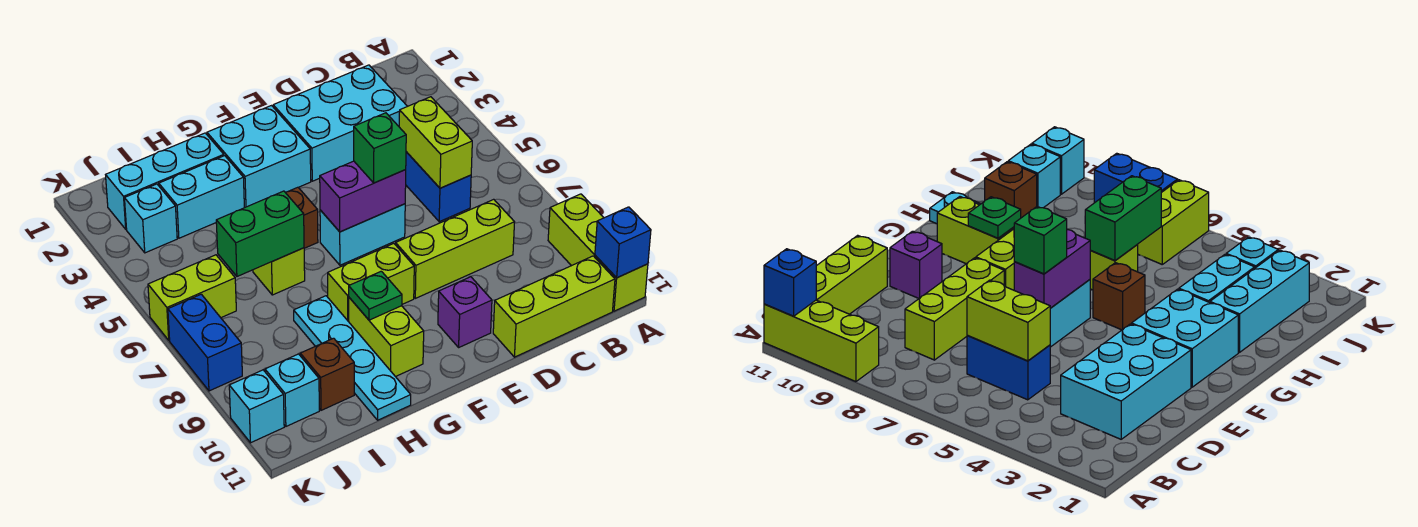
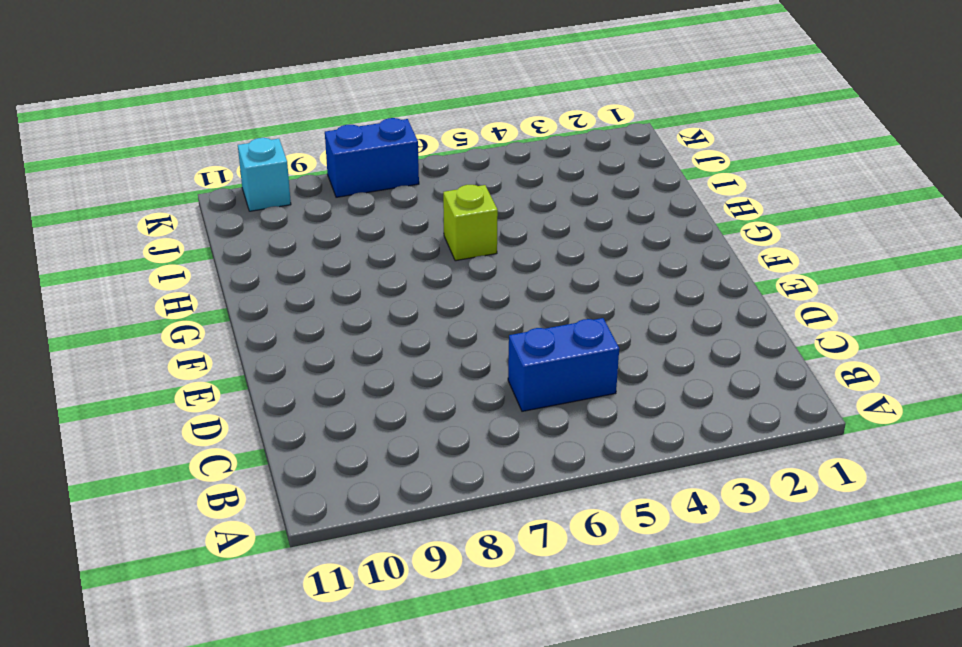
none -> lime 1x3 brick [548,194,648,311]
none -> lime 1x3 brick [493,256,615,357]
none -> cyan 2x3 brick [273,65,407,181]

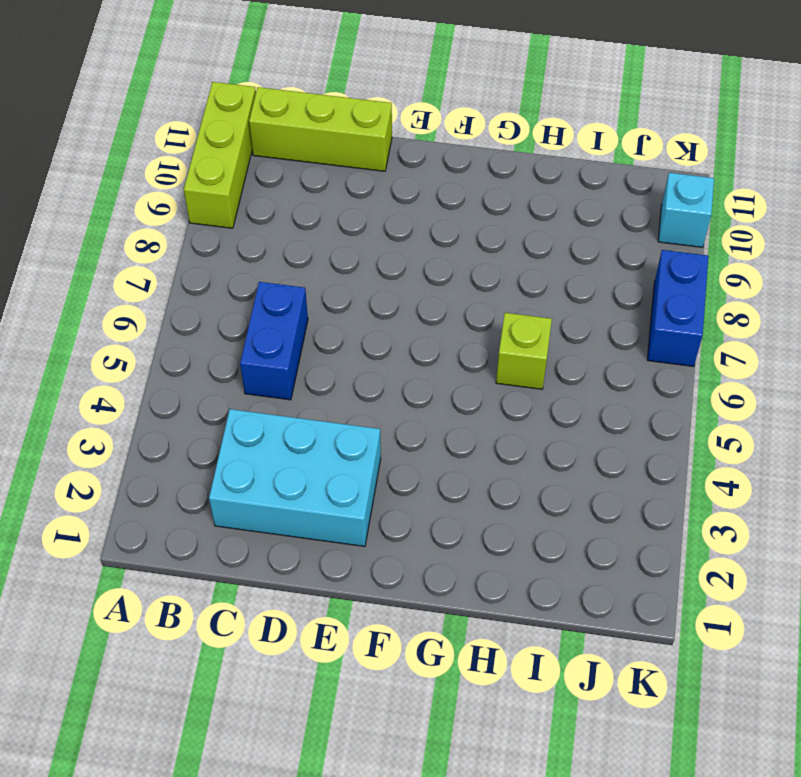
none -> lime 1x3 brick [396,199,515,298]
none -> cyan 1x2 brick [320,204,405,265]
none -> purple 1x1 brick [438,277,492,347]

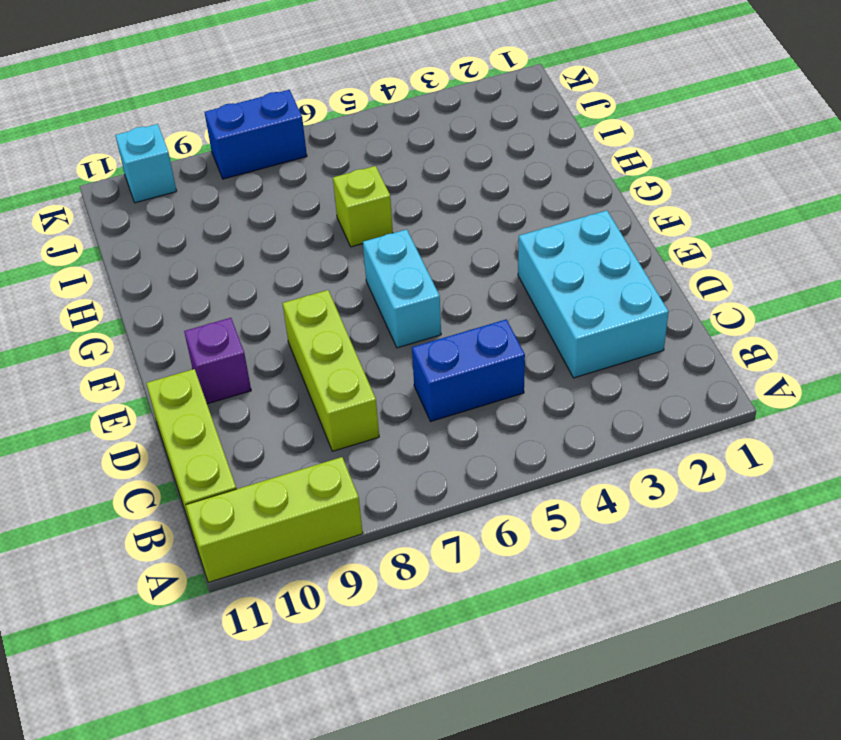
none -> cyan 2x2 brick [207,106,311,208]
none -> lime 1x2 brick [328,243,414,322]
none -> brown 1x1 brick [285,187,318,248]

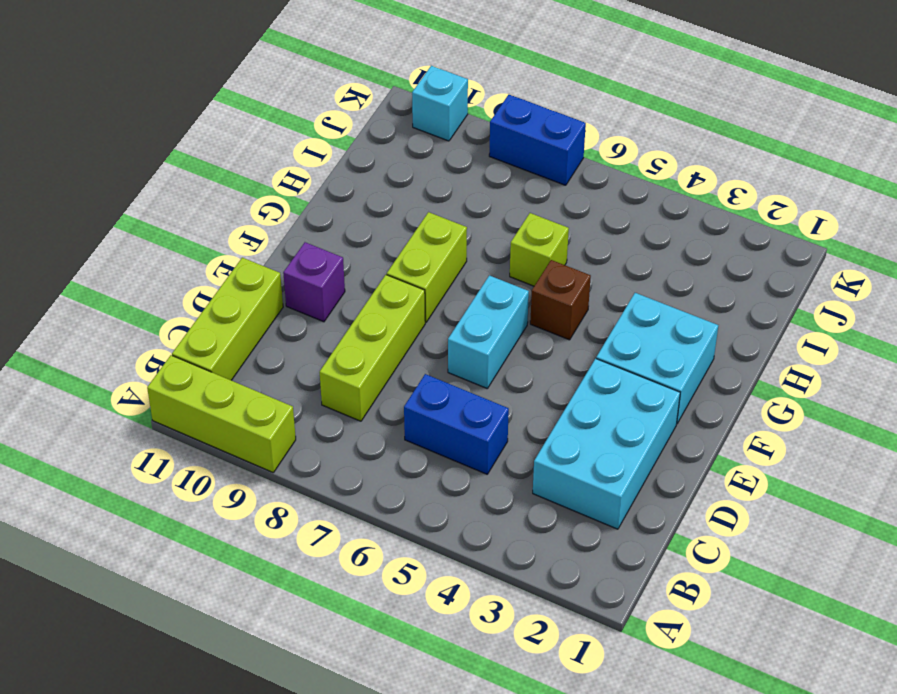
none -> lime 1x2 brick [349,298,424,377]
none -> cyan 1x3 brick [106,133,224,229]
none -> cyan 1x2 brick [159,156,244,238]

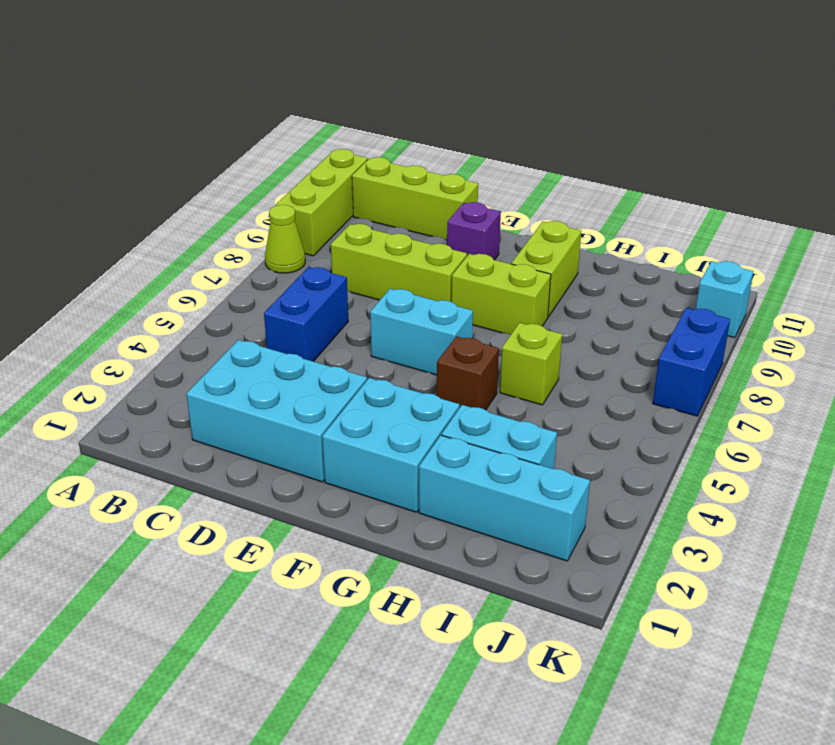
lime 1x1 cone [265,205,305,273] -> none
none -> cyan 1x4 plate [294,296,411,420]
none -> brown 1x1 brick [300,338,354,410]
none -> cyan 1x1 brick [125,184,177,253]

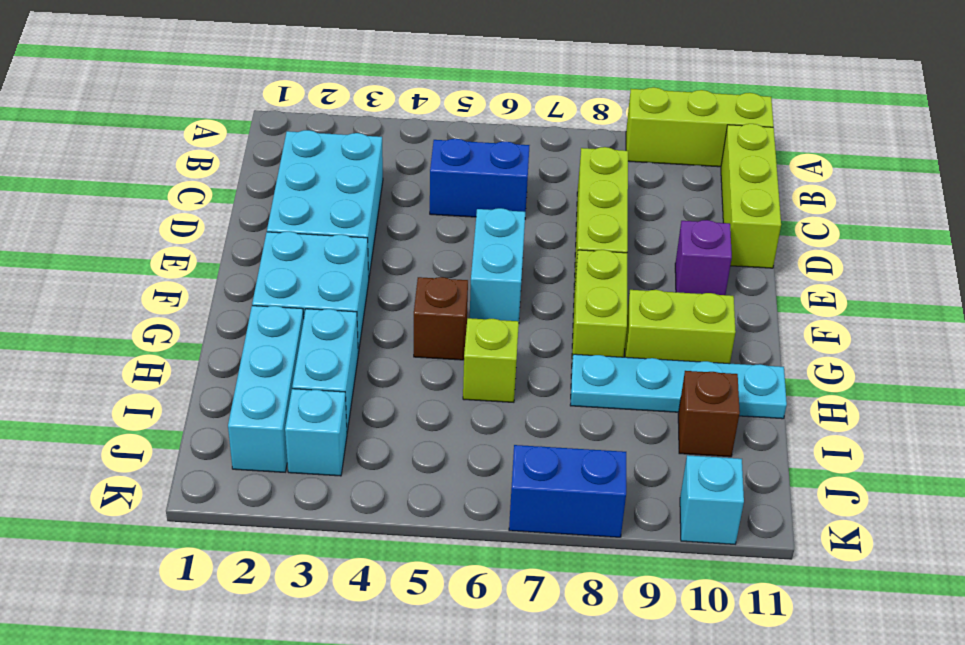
none -> lime 1x2 brick [148,255,236,340]
none -> cyan 1x1 brick [265,354,319,426]
none -> blue 1x1 brick [595,207,651,278]

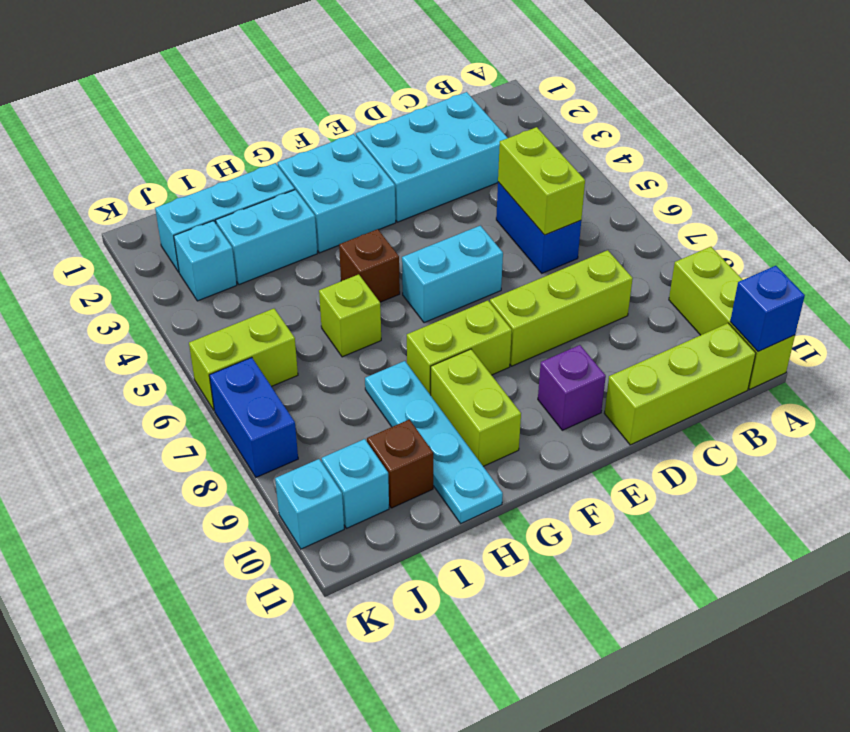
none -> purple 1x2 brick [320,161,406,232]
none -> green 1x1 plate [349,271,402,320]
none -> green 1x2 brick [216,191,304,276]

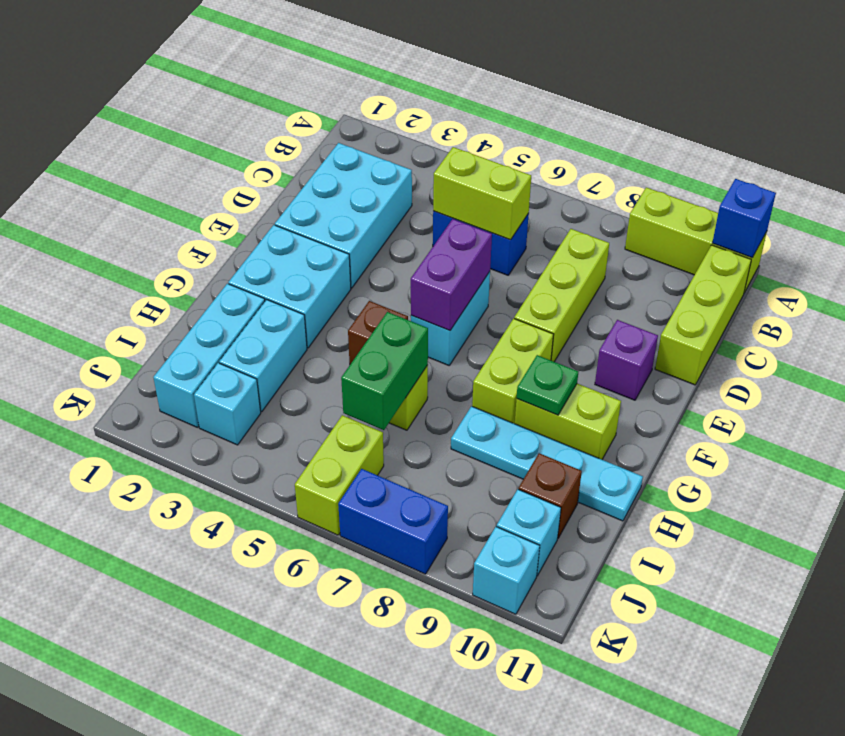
none -> green 1x1 brick [354,113,406,183]

